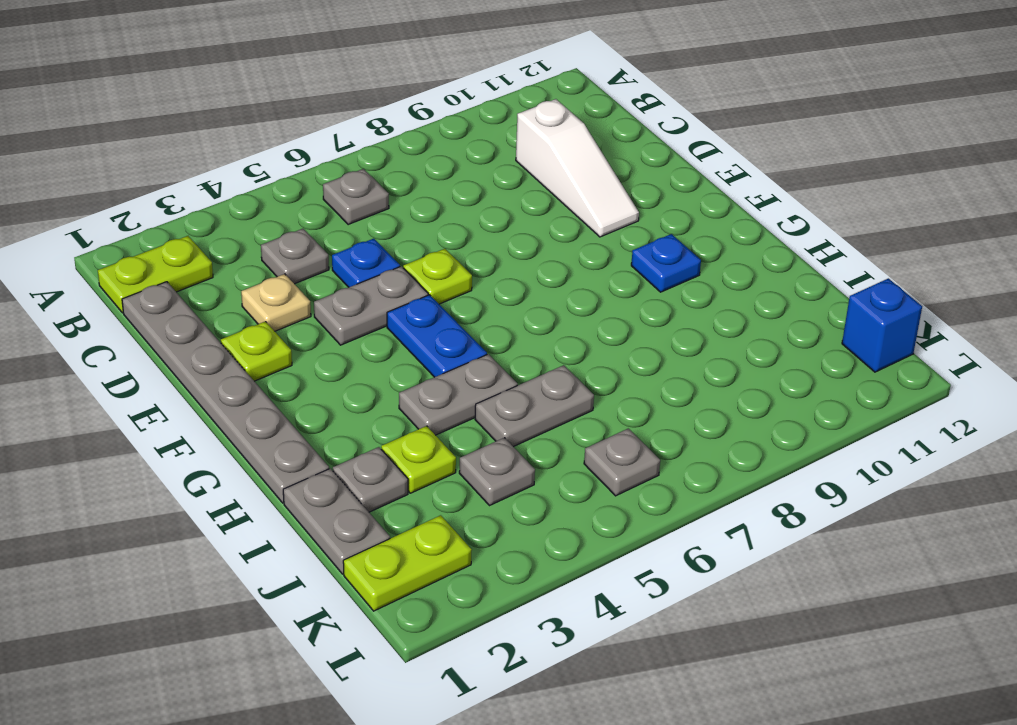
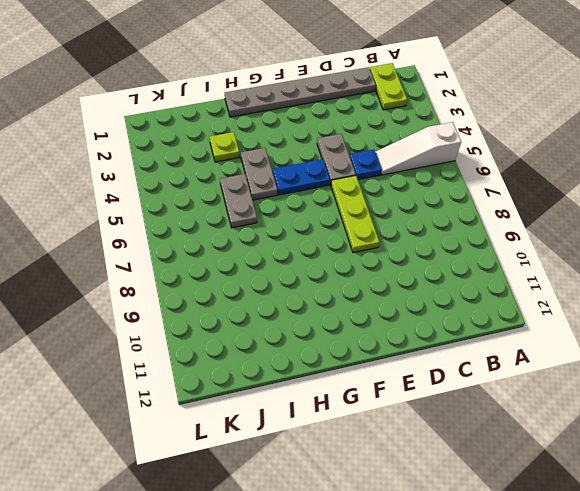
white 1x3 slope [375,122,461,175] -> white 1x3 slope moved to [516,99,639,237]
lime 1x3 plate [331,175,379,253] -> lime 1x1 plate [403,249,472,304]
none -> grey 1x1 plate [323,169,389,224]
none -> grey 1x1 plate [261,229,329,284]
none -> tan 1x1 plate [241,274,311,331]

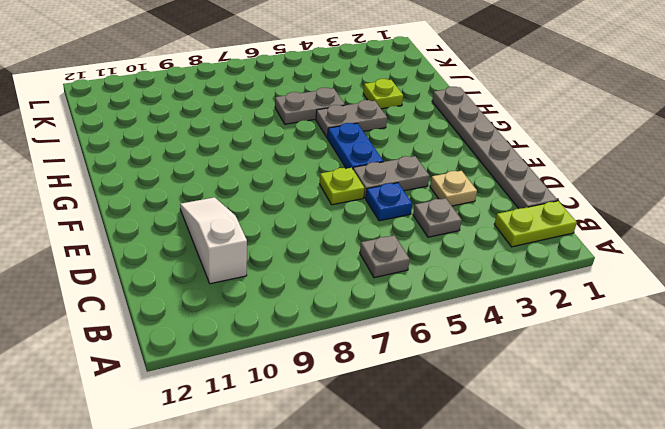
none -> lime 1x1 plate [221,321,292,381]
none -> blue 1x1 plate [631,234,701,292]
none -> grey 1x2 plate [283,468,390,574]

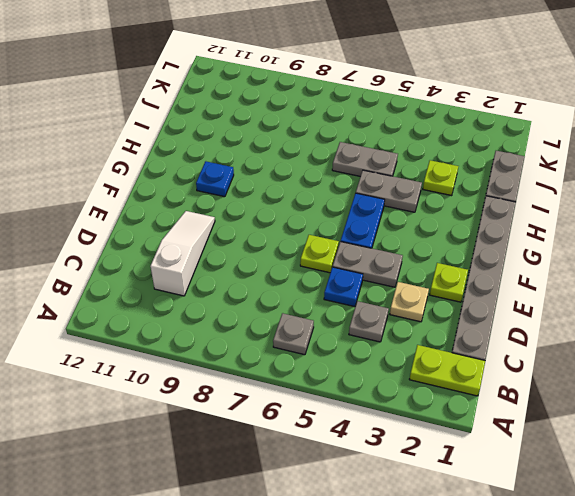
none -> grey 1x1 plate [333,447,408,512]
none -> grey 1x1 plate [459,438,535,506]
none -> lime 1x2 plate [343,515,472,611]

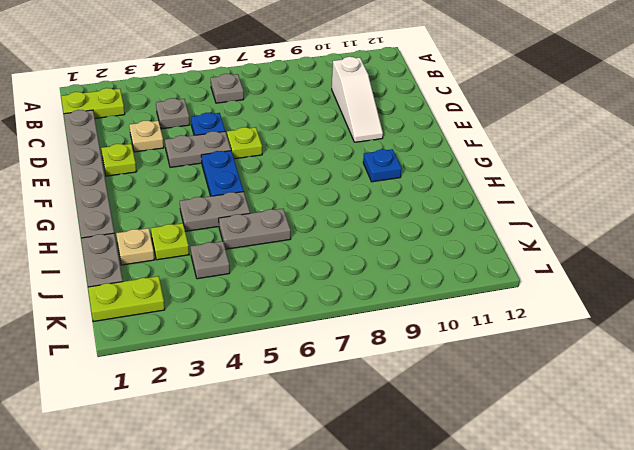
tan 1x1 plate [116,228,155,265] -> grey 1x1 plate [333,447,408,512]
none -> grey 1x1 plate [584,428,660,496]
none -> blue 1x1 brick [842,278,922,372]

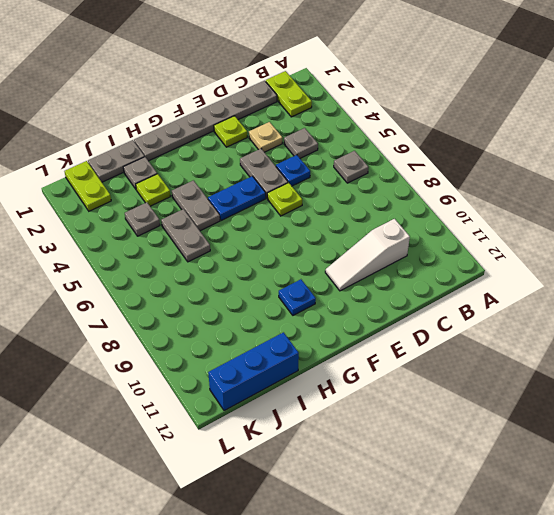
blue 1x3 brick [208,332,299,411] -> blue 1x1 brick [842,278,922,372]
none -> grey 1x1 plate [584,428,660,496]

